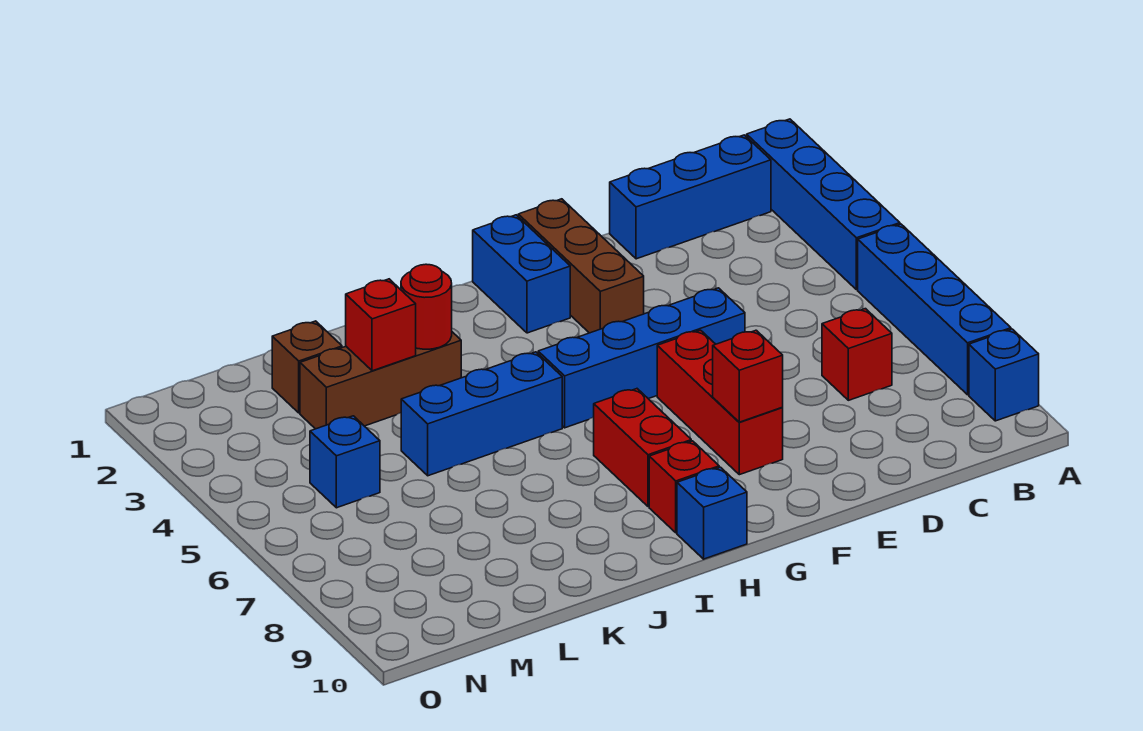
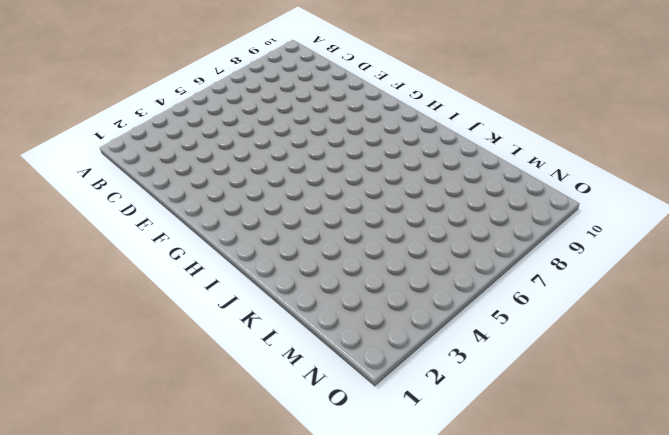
none -> blue 1x4 brick [747,119,900,290]
none -> blue 1x4 brick [858,224,1011,395]
none -> blue 1x1 brick [969,329,1039,421]

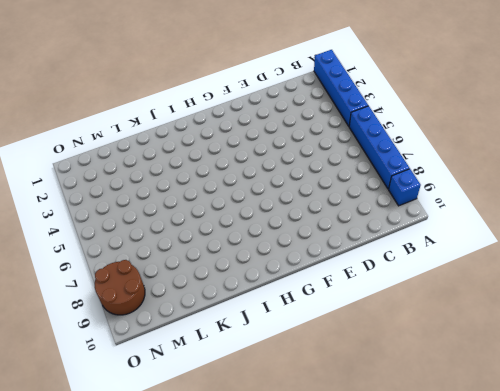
brown 2x2 round brick [95,260,145,315] -> none
none -> blue 1x3 brick [610,135,771,259]
none -> red 1x1 brick [822,309,892,400]
none -> blue 1x4 brick [538,288,745,428]

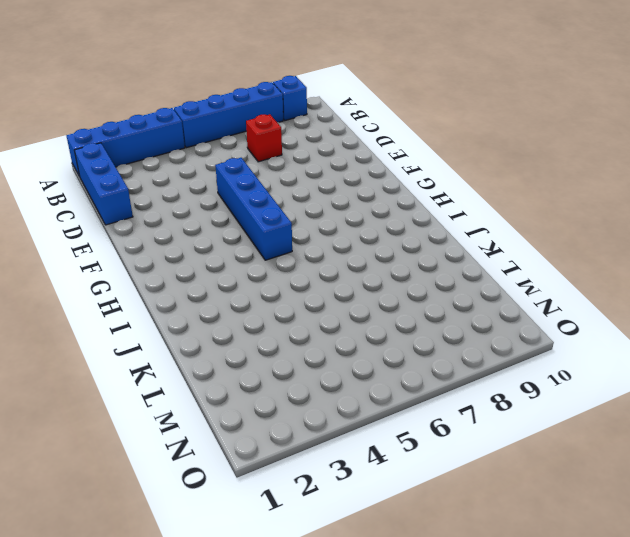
none -> brown 1x3 brick [518,199,644,333]
none -> red 1x3 brick [657,330,783,475]
none -> blue 1x2 brick [473,215,570,333]

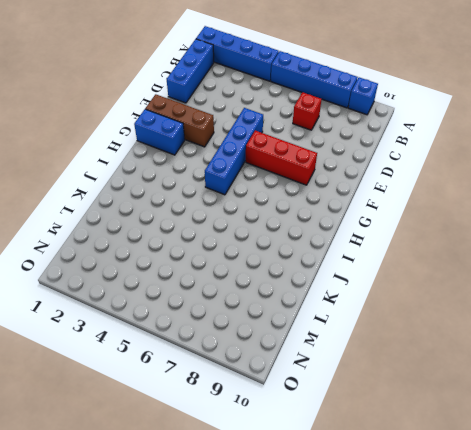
none -> red 1x2 brick [594,389,691,507]
none -> red 1x1 brick [649,441,719,533]
none -> blue 1x1 brick [677,467,747,559]

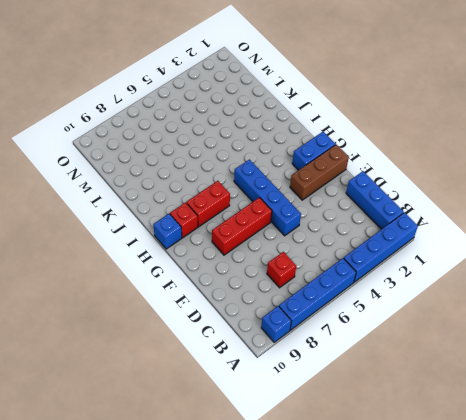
none -> blue 1x3 brick [401,352,562,476]
none -> brown 1x3 brick [300,332,461,429]
none -> brown 1x1 brick [272,321,342,413]

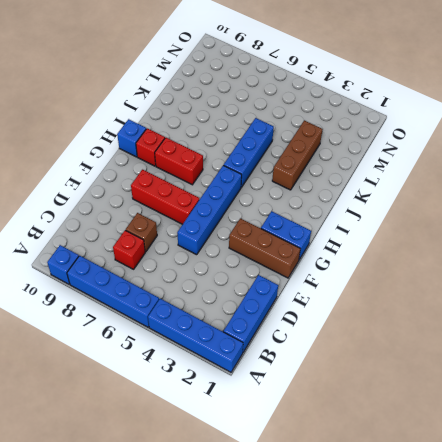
brown 1x1 brick [126,213,157,252] -> brown 1x1 brick moved to [272,321,342,413]
none -> blue 1x1 brick [310,416,380,508]
none -> red 1x1 brick [713,330,783,422]
none -> red 1x1 round brick [401,264,452,349]

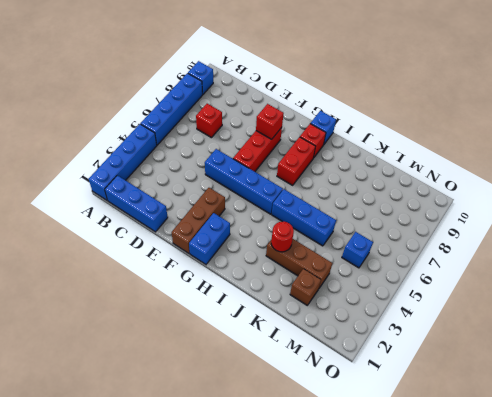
none -> red 1x1 brick [346,279,416,371]

